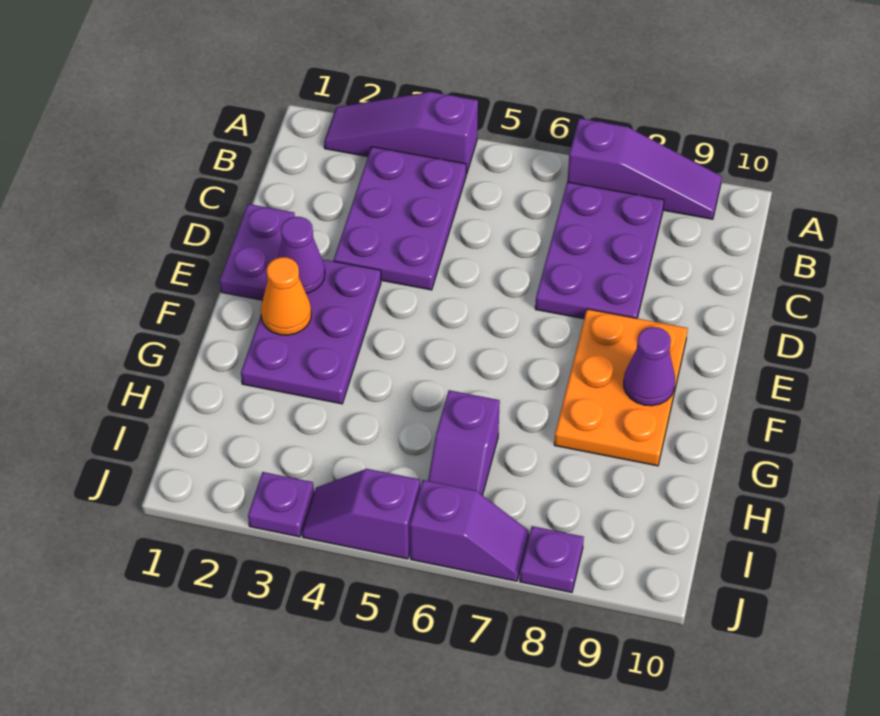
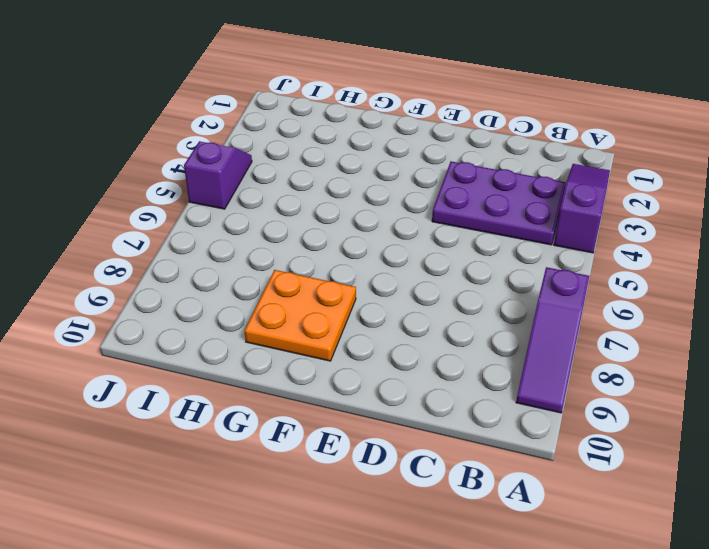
orange 2x2 plate [245,270,356,361] -> orange 2x3 plate [554,309,688,466]
none -> purple 2x3 plate [535,182,664,319]
none -> purple 1x2 plate [220,204,295,300]
none -> purple 2x3 plate [241,259,381,404]

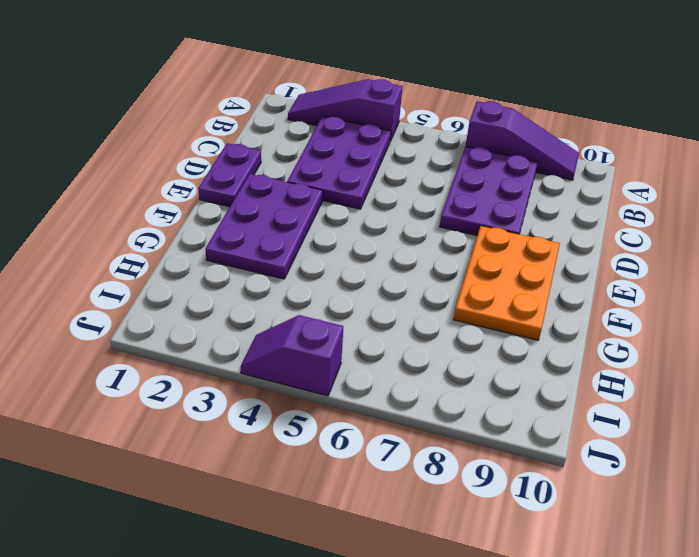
none -> purple 1x2 slope [428,390,500,495]
none -> purple 1x1 plate [248,472,314,537]
none -> purple 1x2 slope [410,480,529,581]

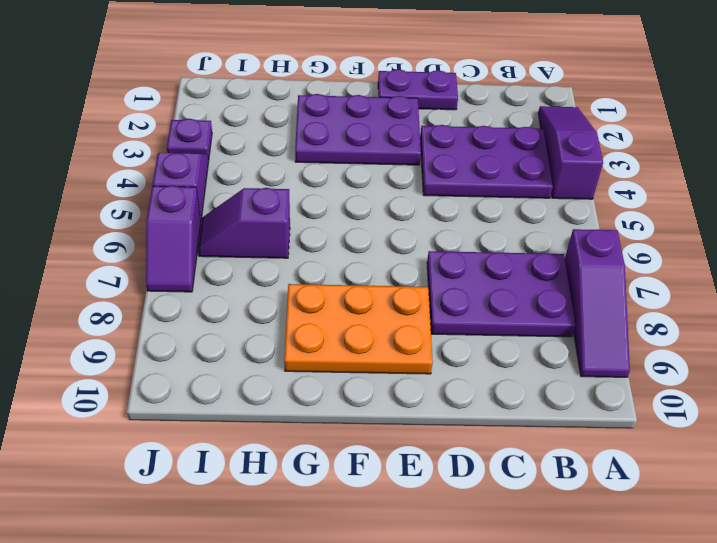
none -> purple 1x1 plate [520,526,584,592]
none -> purple 1x1 cone [278,217,325,293]
none -> orange 1x1 cone [261,257,311,335]

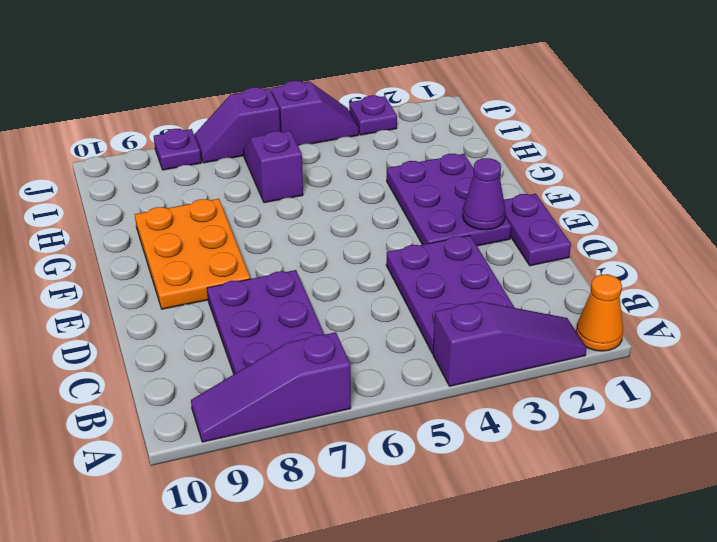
orange 1x1 cone [576,274,623,351] -> orange 1x1 cone moved to [261,257,311,335]
none -> purple 1x1 cone [624,327,675,406]

